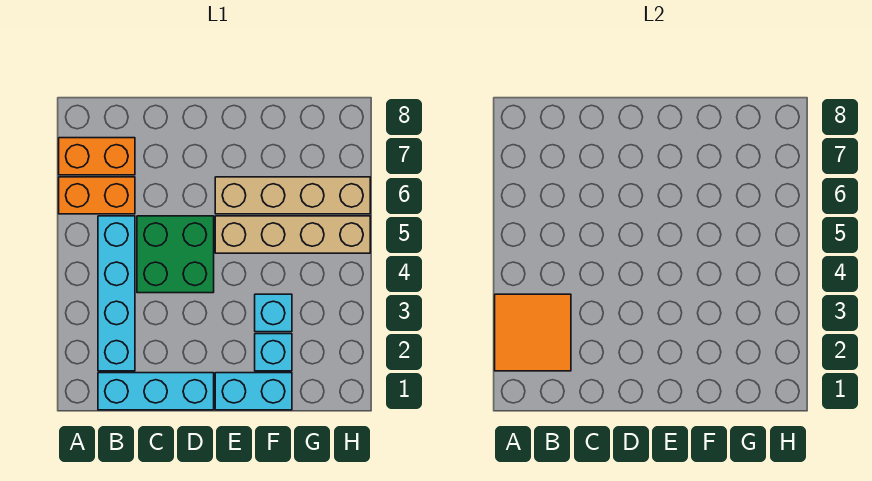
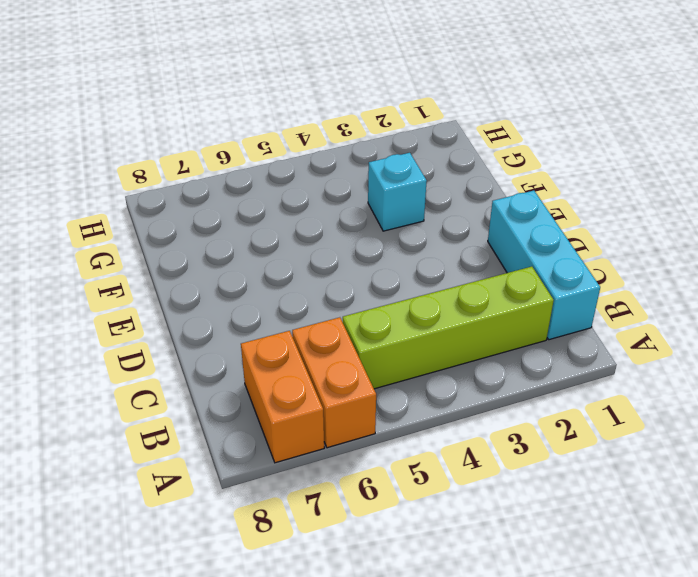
lime 1x4 brick [343,267,554,389] -> cyan 1x4 brick [98,216,135,371]
none -> green 2x2 brick [137,216,214,293]
none -> cyan 1x2 brick [215,373,292,410]

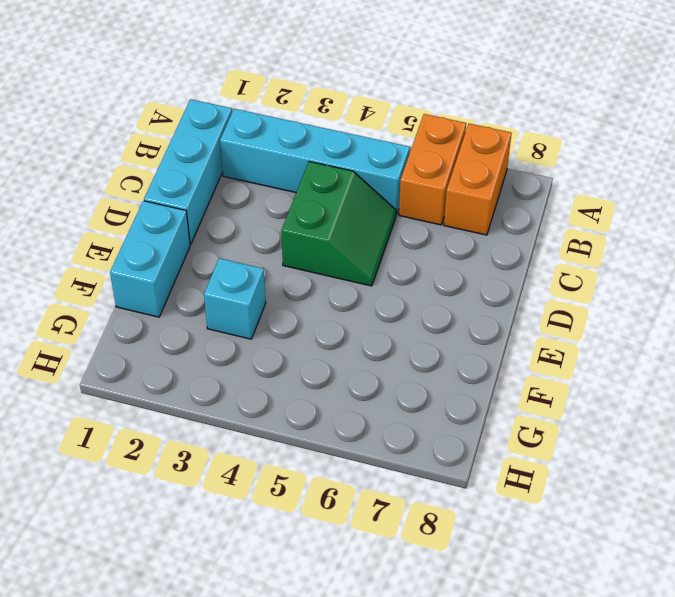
green 2x2 slope [281,162,396,286] -> green 2x2 brick [137,216,214,293]
none -> tan 1x4 brick [215,216,370,253]
none -> tan 1x4 brick [215,177,370,214]

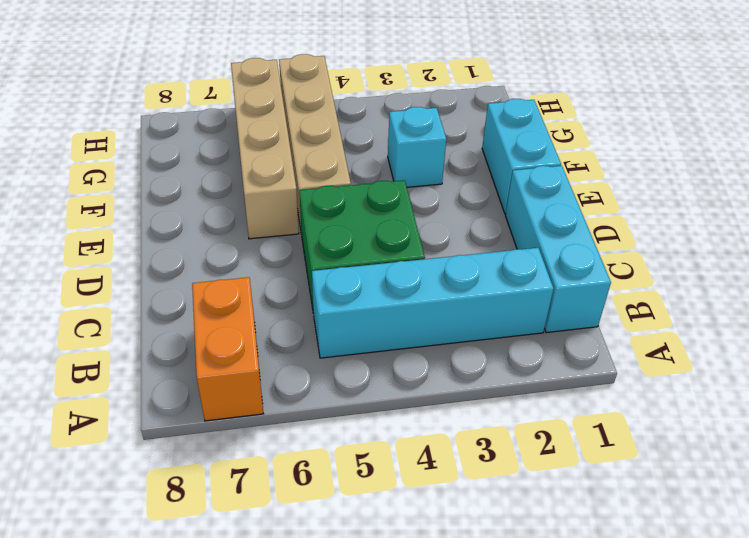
none -> orange 1x2 brick [59,177,135,214]
none -> cyan 1x1 brick [255,334,292,371]

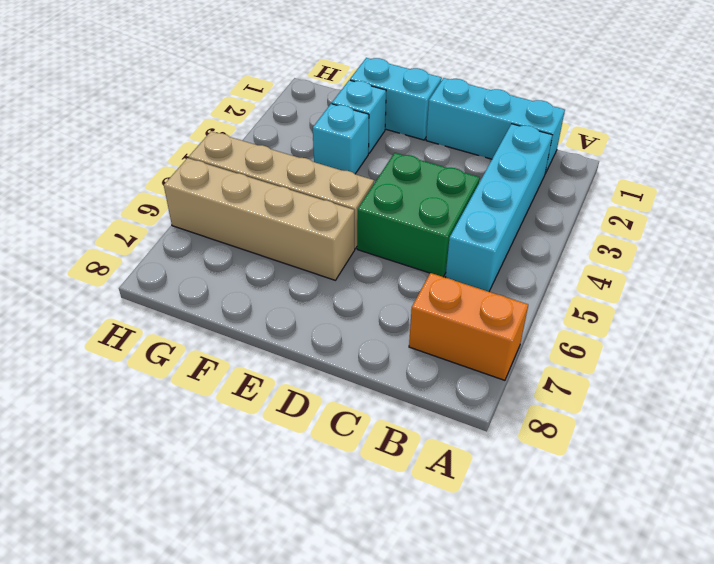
none -> orange 1x2 brick [59,177,135,214]
none -> orange 2x2 tile [495,294,571,371]

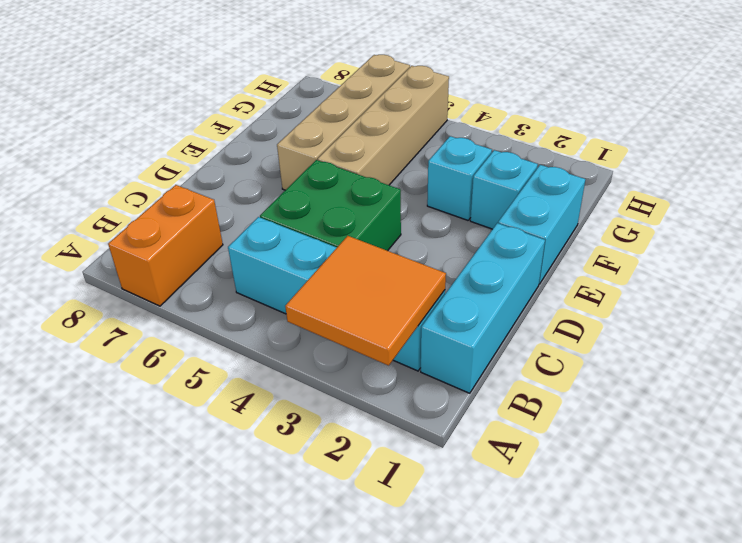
none -> orange 1x2 brick [59,177,135,214]

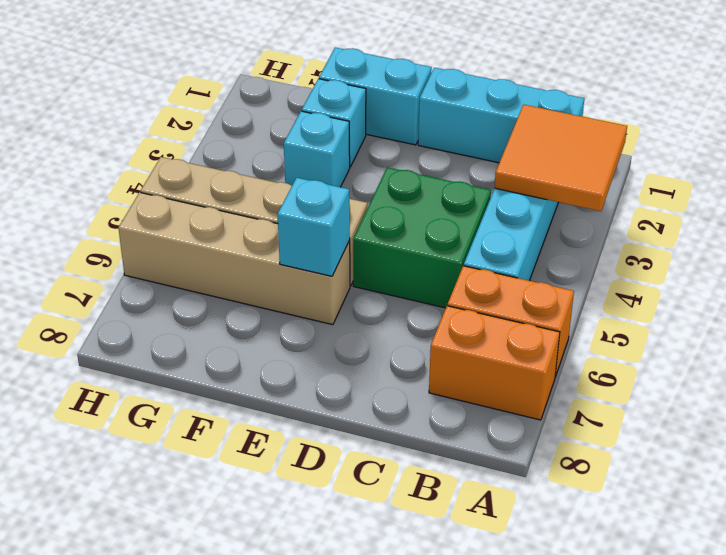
cyan 1x1 brick [277,178,350,276] -> none

